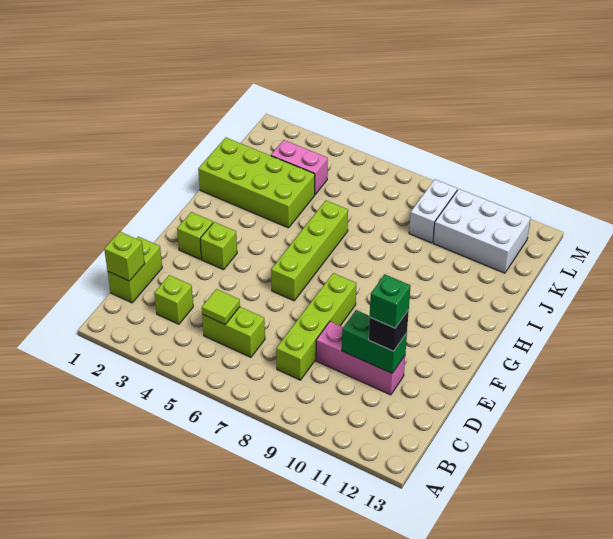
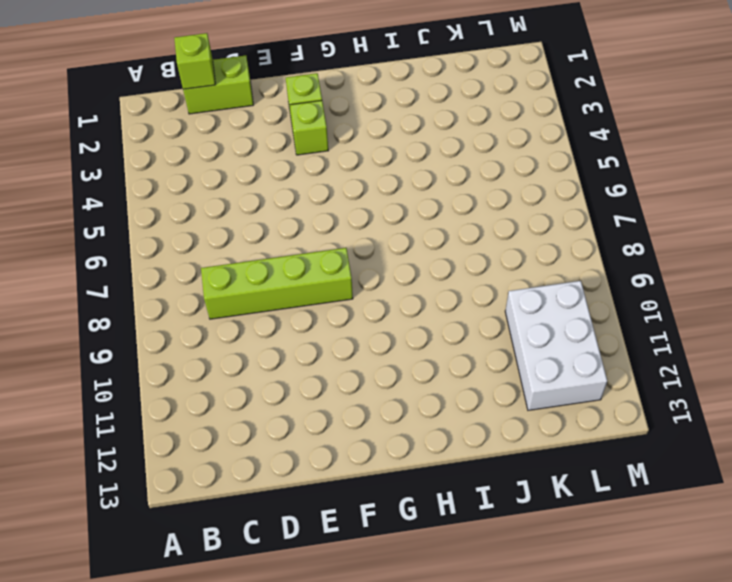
none -> lime 1x1 brick [154,275,193,324]
none -> lime 1x2 brick [202,307,265,357]
none -> pink 1x3 brick [316,321,405,395]

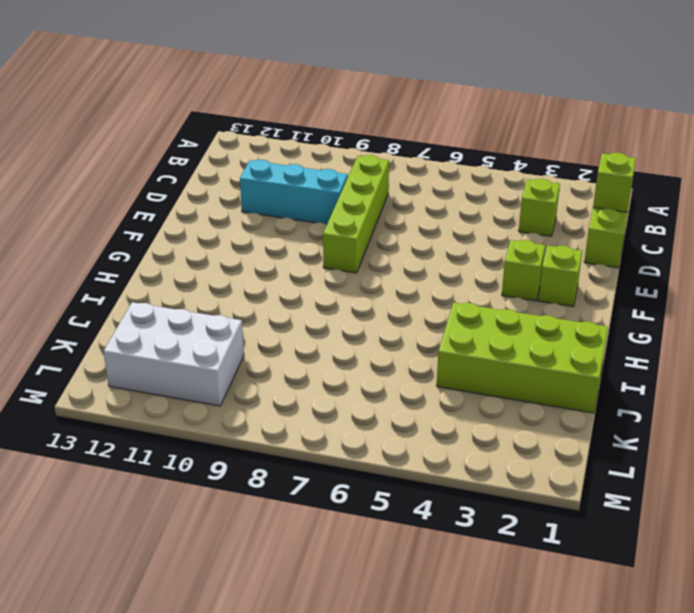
cyan 1x3 brick [240,160,348,224] -> pink 1x3 brick [316,321,405,395]
none -> lime 1x2 brick [202,307,265,357]
none -> lime 1x4 brick [271,201,348,301]
none -> pink 1x2 brick [271,140,328,194]

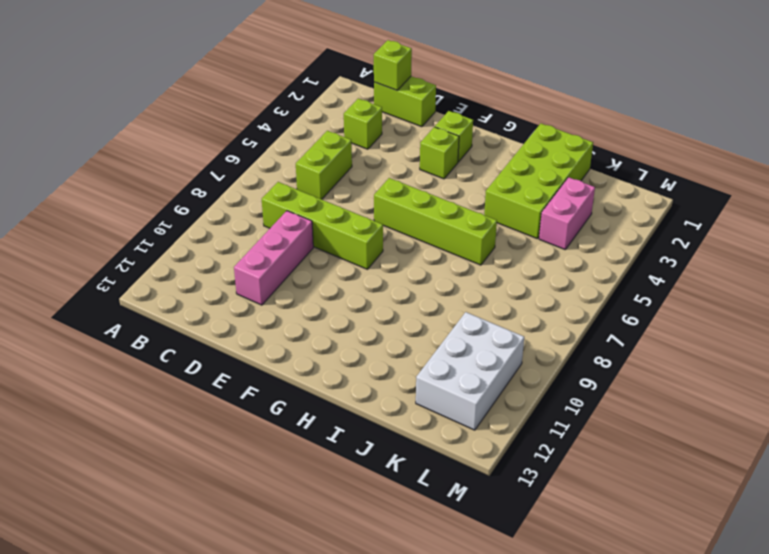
none -> white 1x2 brick [409,180,457,243]
none -> lime 1x1 tile [202,289,240,324]
none -> green 1x2 brick [342,310,407,373]

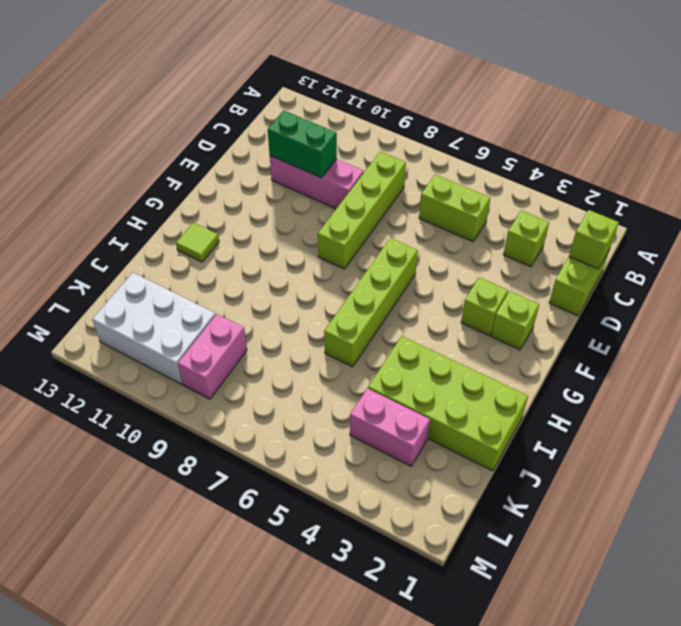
lime 1x1 tile [176,223,219,262] -> lime 1x1 tile moved to [202,289,240,324]
pink 1x2 brick [178,314,247,399] -> white 1x2 brick [409,180,457,243]
none -> black 1x1 brick [369,310,409,351]
none -> green 1x1 brick [370,274,410,328]

